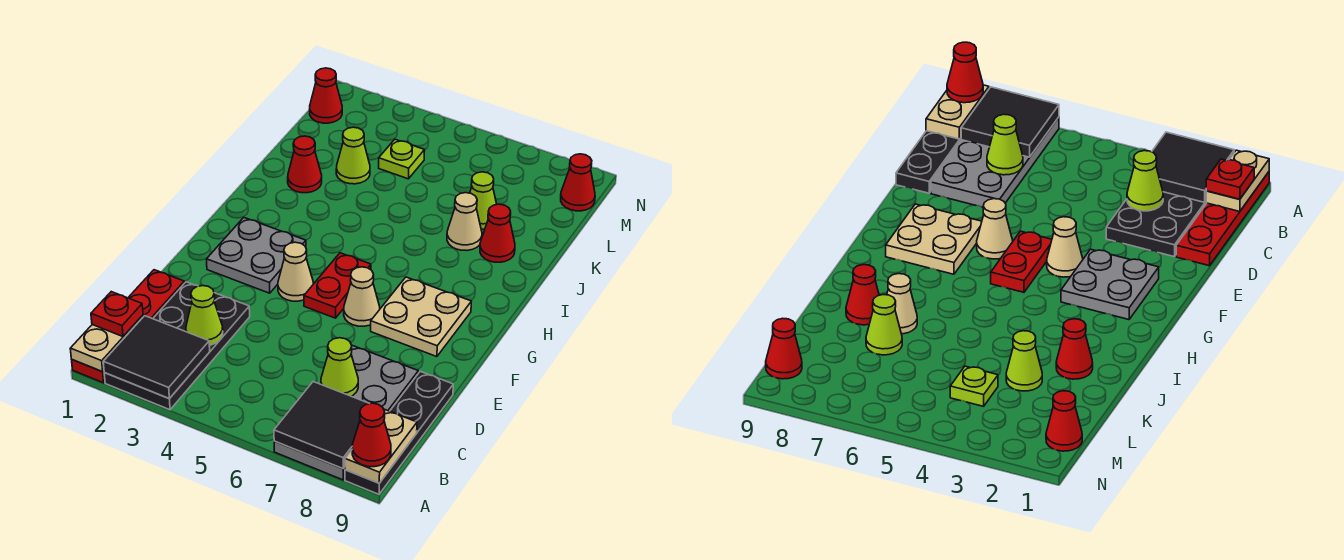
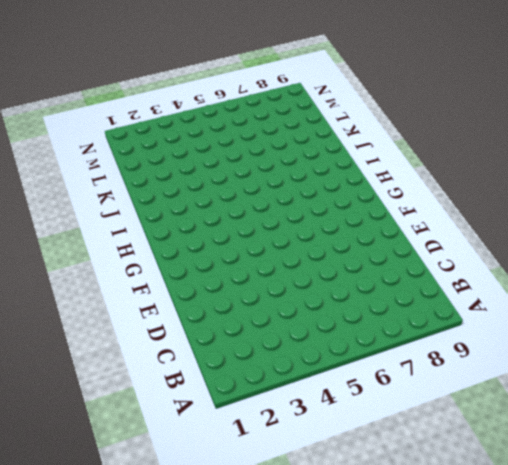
none -> red 1x4 plate [72,270,184,383]
none -> black 2x4 plate [104,282,250,410]
none -> grey 2x4 plate [274,345,418,480]

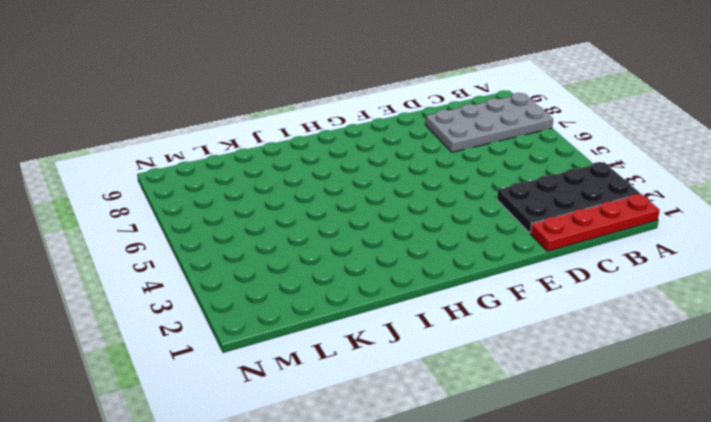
none -> black 1x4 plate [345,371,453,494]
none -> grey 2x2 plate [207,218,306,293]
none -> tan 1x1 cone [278,242,314,301]

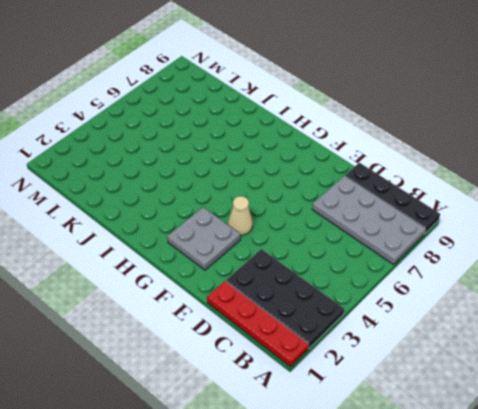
none -> red 1x2 plate [304,253,371,318]
none -> tan 1x1 cone [344,267,380,326]
none -> tan 2x2 plate [371,277,471,357]

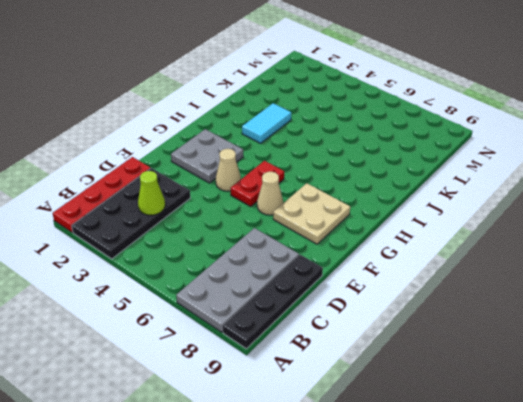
cyan 1x2 tile [242,103,291,143] -> none
none -> red 1x1 cone [288,136,322,193]
none -> tan 1x1 cone [447,193,482,251]
none -> red 1x1 cone [480,204,515,262]

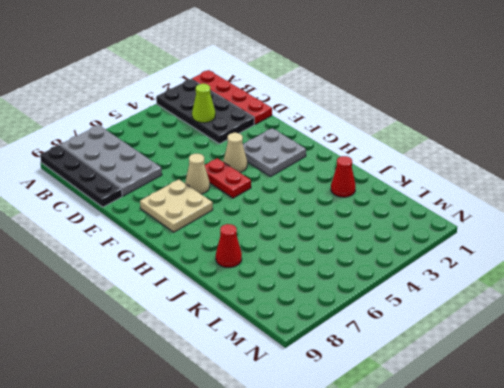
none -> tan 1x1 cone [447,193,482,251]
none -> lime 1x1 cone [336,127,370,184]
none -> lime 1x1 cone [470,172,497,229]

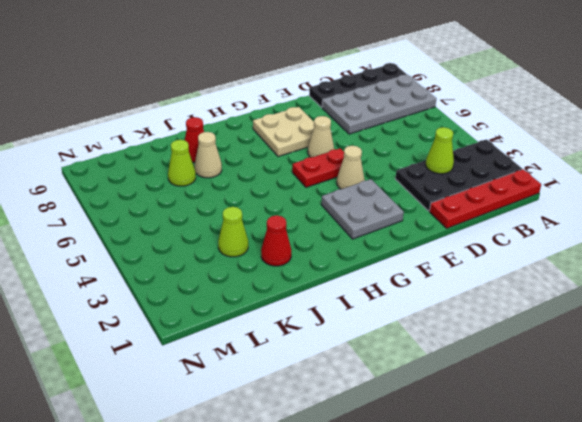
none -> lime 1x1 plate [379,139,425,179]
none -> red 1x1 cone [310,68,342,123]
none -> red 1x1 cone [561,154,595,211]

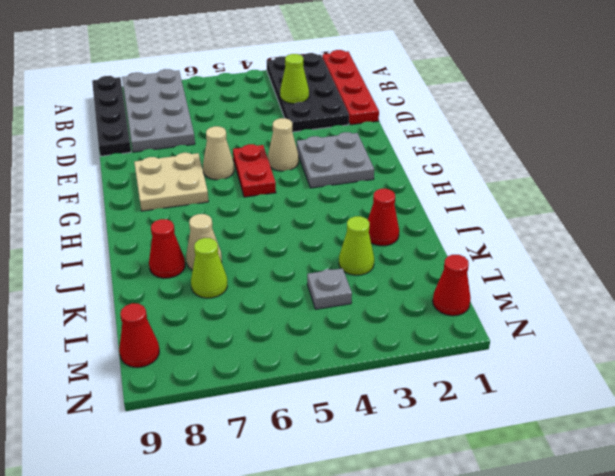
grey 1x1 plate [307,268,352,309] -> lime 1x1 plate [379,139,425,179]
none -> tan 1x2 plate [70,315,143,372]
none -> black 2x2 tile [103,316,210,399]
none -> black 2x2 tile [274,382,369,469]

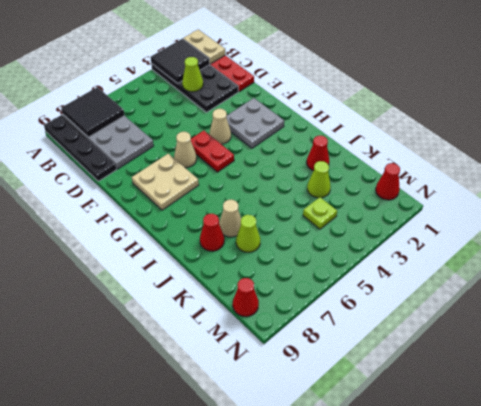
none -> tan 1x2 plate [345,409,417,483]
none -> lime 1x1 cone [321,338,358,396]
none -> red 1x1 cone [352,403,391,467]

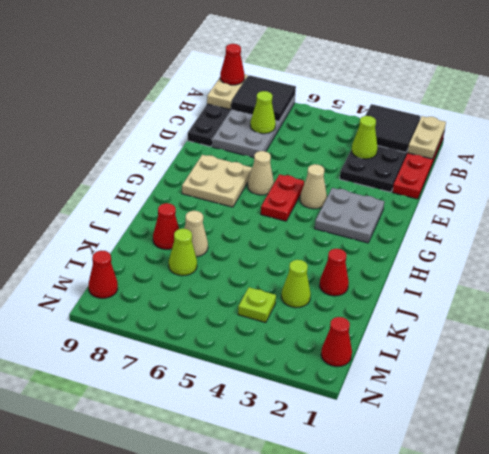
none -> red 1x1 plate [91,292,143,336]

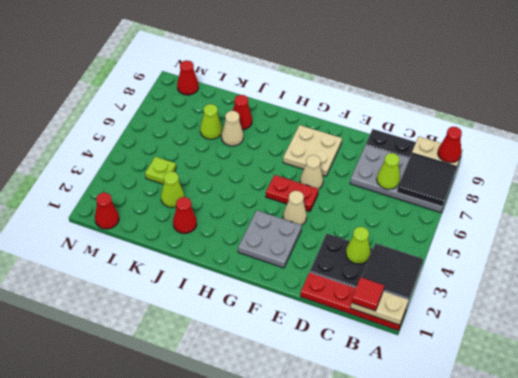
red 1x1 tile [351,277,384,311] -> red 1x1 plate [91,292,143,336]

